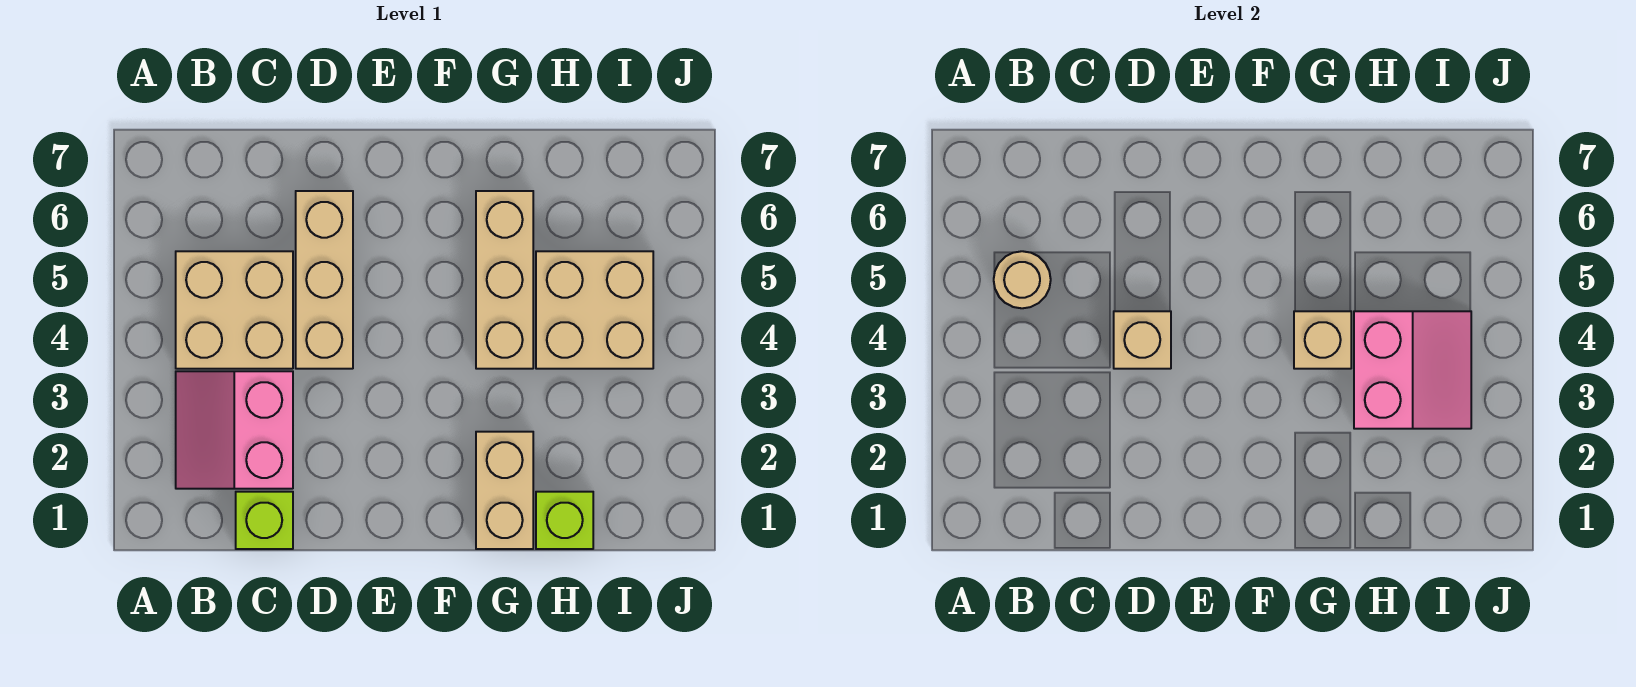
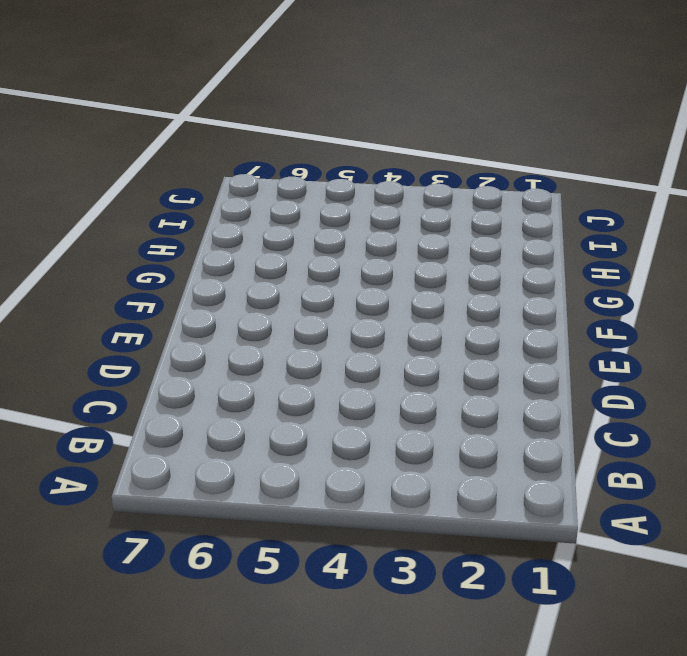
none -> pink 2x2 slope [176,371,293,489]
none -> tan 2x2 brick [176,251,293,369]
none -> lime 1x1 brick [236,492,293,549]

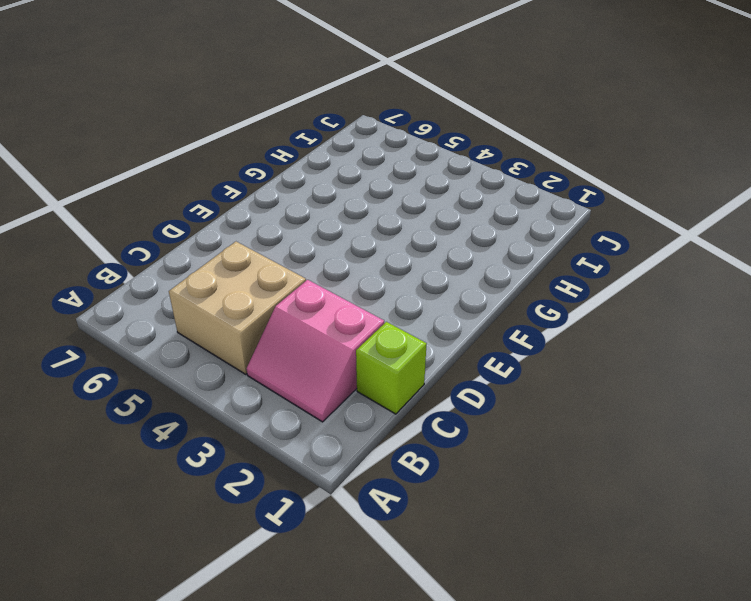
none -> tan 1x3 brick [296,191,353,369]
none -> tan 1x2 brick [476,432,533,549]
none -> tan 1x3 brick [476,191,533,369]

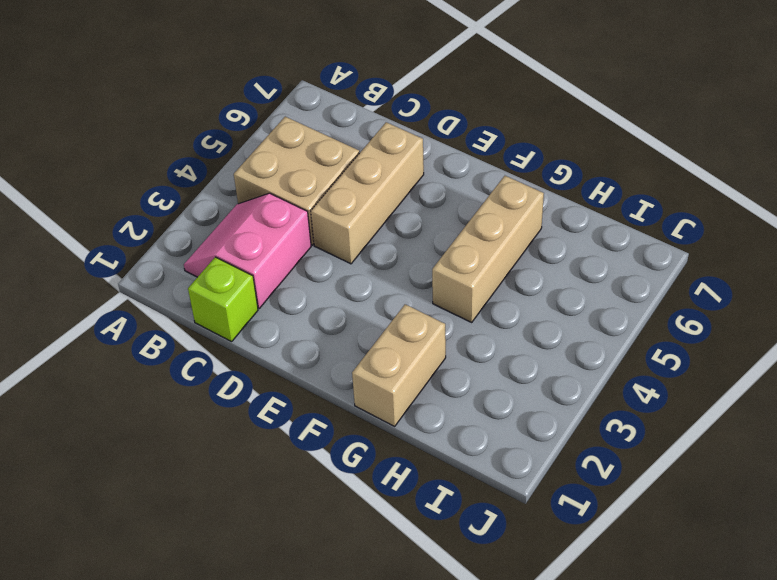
none -> lime 1x1 brick [536,492,593,549]
none -> tan 2x2 brick [536,251,653,369]
none -> tan 1x1 round brick [994,251,1051,308]

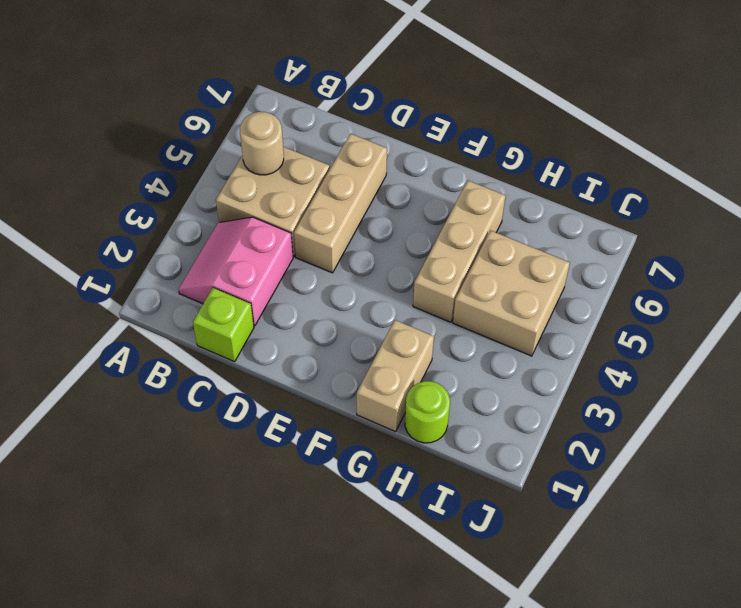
lime 1x1 round brick [405,381,450,443] -> lime 1x1 brick [536,492,593,549]
none -> tan 1x1 brick [1114,311,1171,369]
none -> tan 1x1 brick [1294,311,1351,369]
none -> pink 2x2 slope [1354,311,1471,429]

